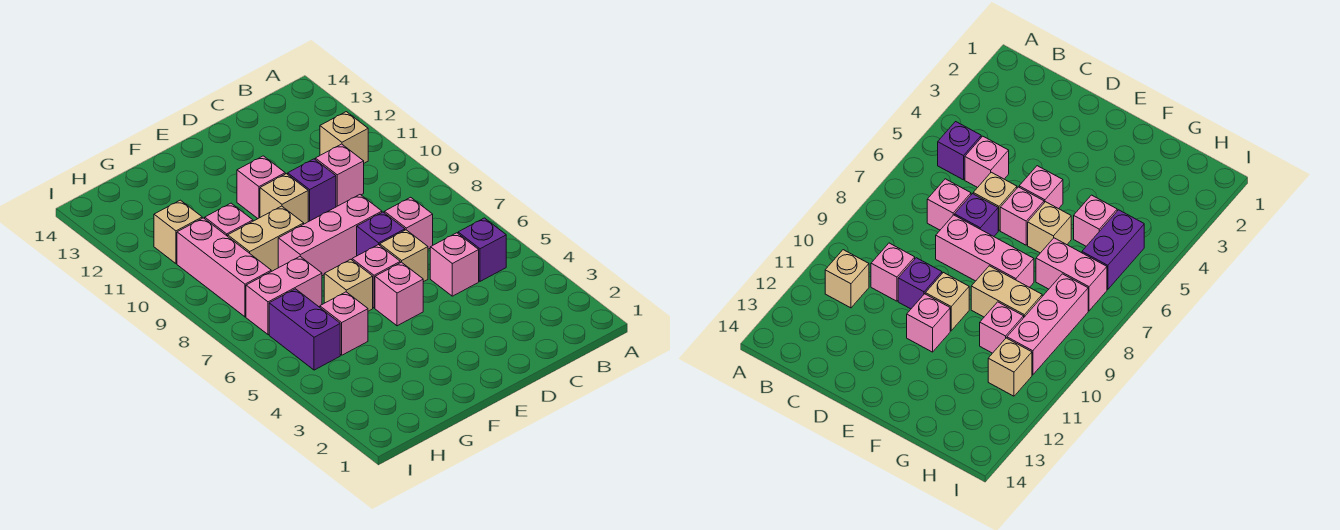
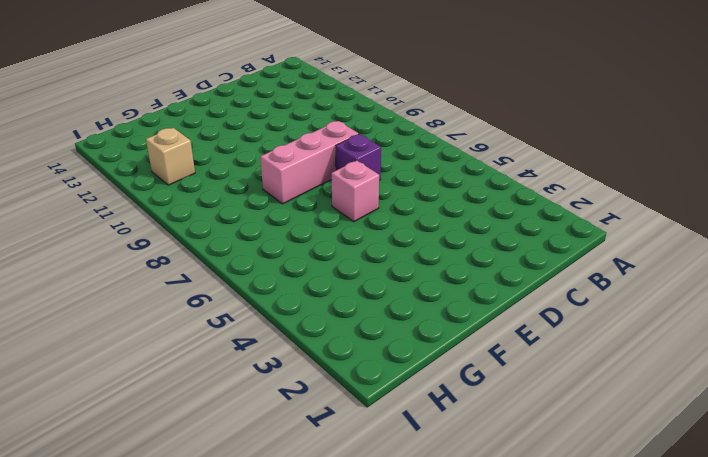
none -> purple 1x1 brick [458,218,506,281]
none -> tan 1x1 brick [320,112,368,163]
none -> pink 1x1 brick [430,233,479,296]

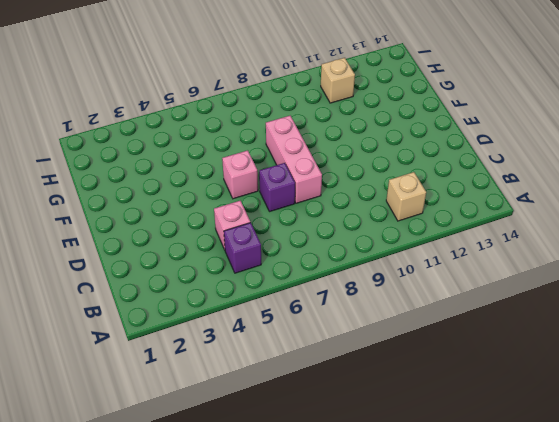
none -> pink 1x1 brick [384,197,433,249]
none -> pink 1x1 brick [315,144,364,207]
none -> tan 1x1 brick [380,230,428,282]

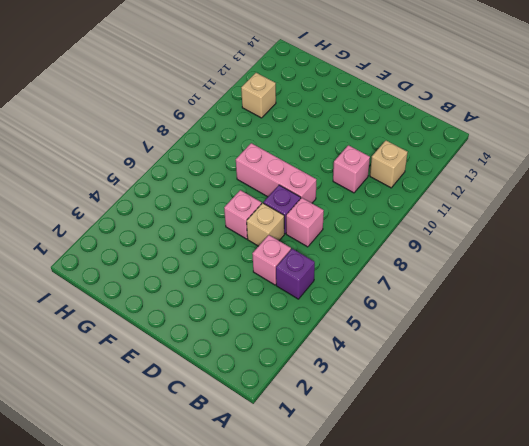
none -> purple 1x1 brick [288,159,336,222]
none -> pink 1x1 brick [375,262,423,326]
none -> tan 1x1 brick [260,174,308,224]

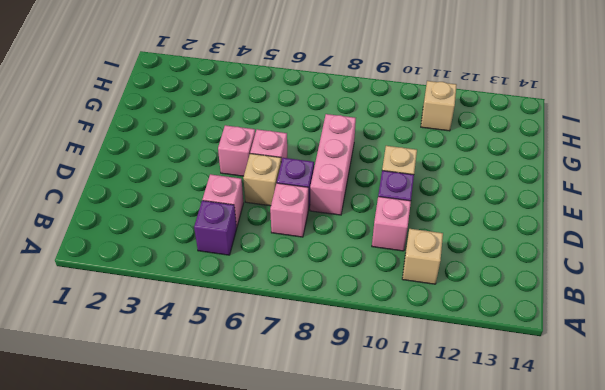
none -> pink 1x1 brick [237,156,285,218]
none -> tan 1x1 brick [324,259,373,311]
none -> tan 1x2 brick [228,206,304,271]

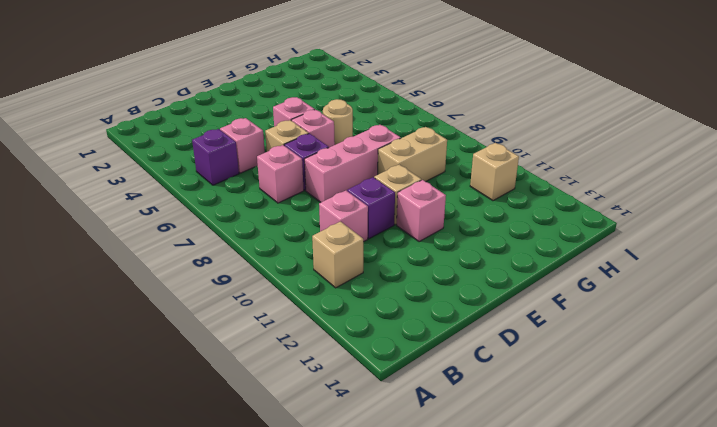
tan 1x1 round brick [323,99,353,145] -> tan 1x1 brick [324,259,373,311]
none -> pink 1x1 brick [320,292,368,355]
none -> pink 1x2 brick [246,257,322,335]
none -> pink 1x1 brick [205,203,253,236]

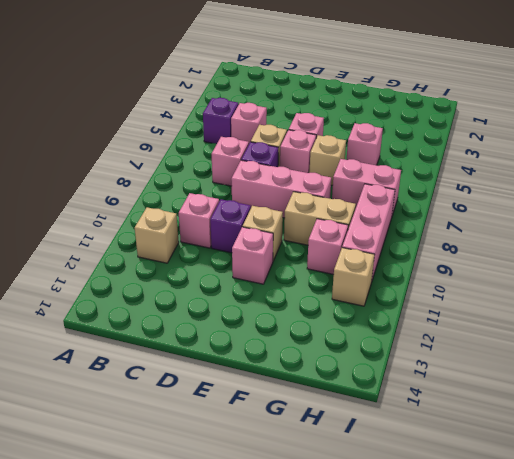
none -> purple 1x2 brick [269,289,340,370]

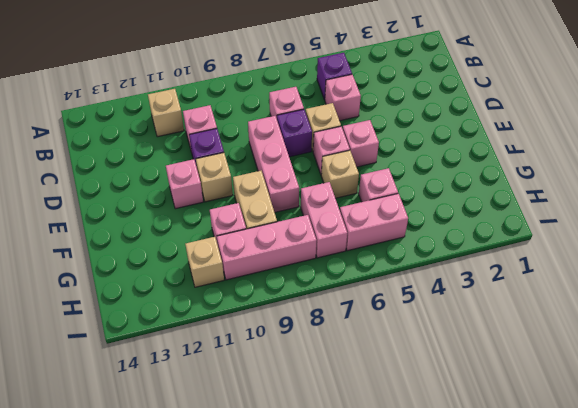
pink 1x2 brick [340,194,408,251] -> purple 1x2 brick [269,289,340,370]

